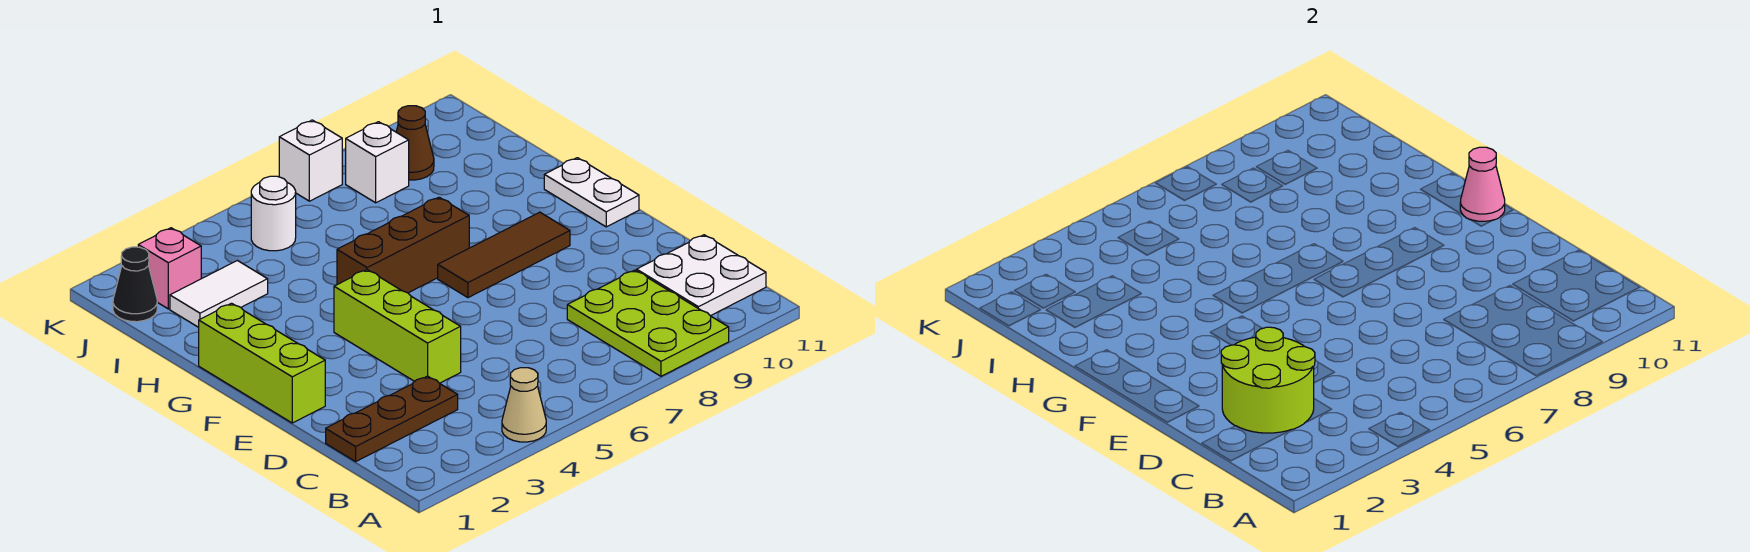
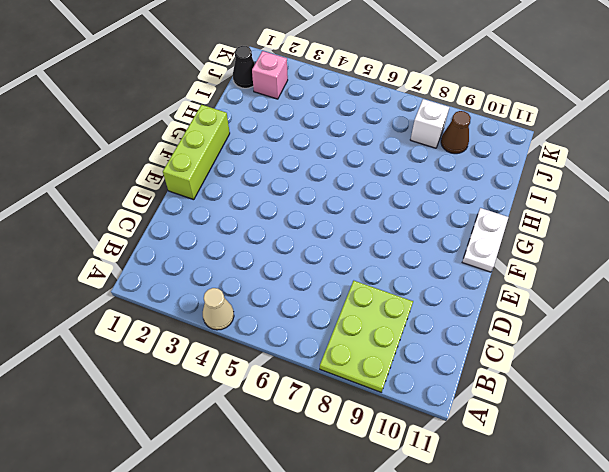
none -> white 2x2 plate [637,235,766,316]
none -> brown 1x3 plate [326,376,458,461]
none -> lime 1x3 brick [334,270,461,383]

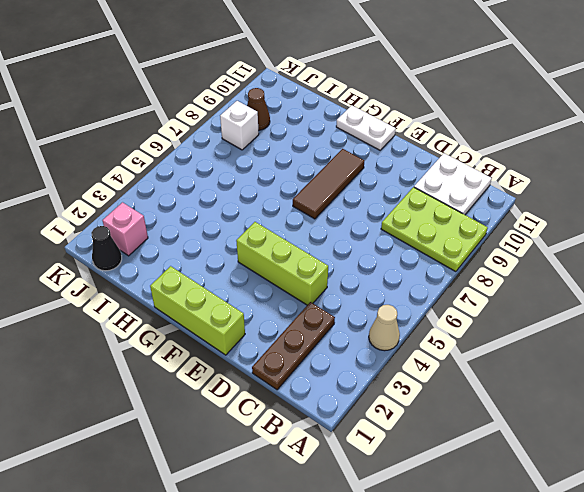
none -> brown 1x3 brick [337,197,469,293]
none -> white 1x2 tile [170,261,268,327]
none -> white 1x1 round brick [251,176,296,251]

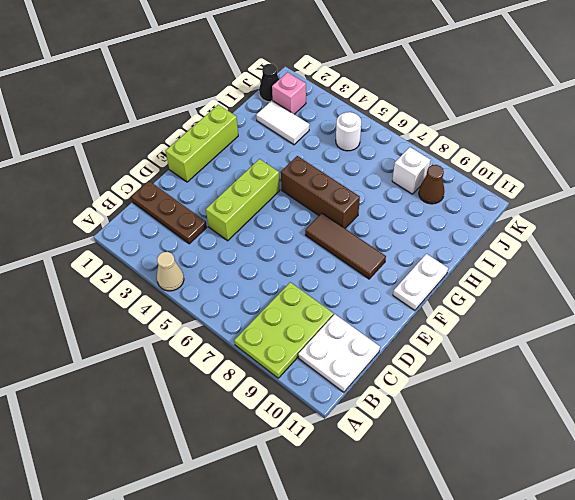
none -> white 1x1 brick [279,120,342,201]
none -> lime 2x2 round brick [1221,327,1315,433]
none -> pink 1x1 cone [1460,147,1505,221]

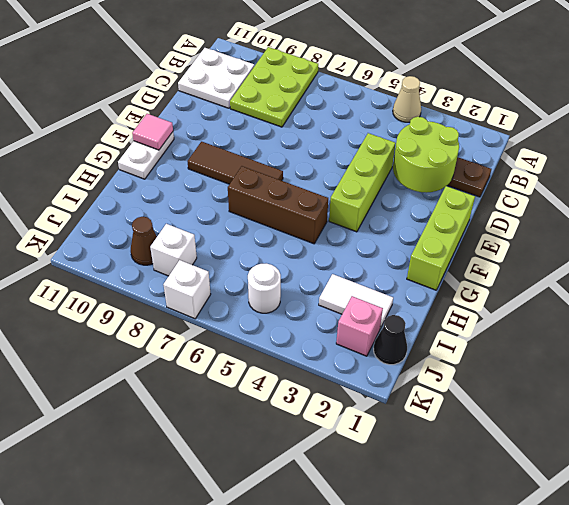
pink 1x1 tile [132,114,173,150] -> pink 1x1 cone [1460,147,1505,221]

